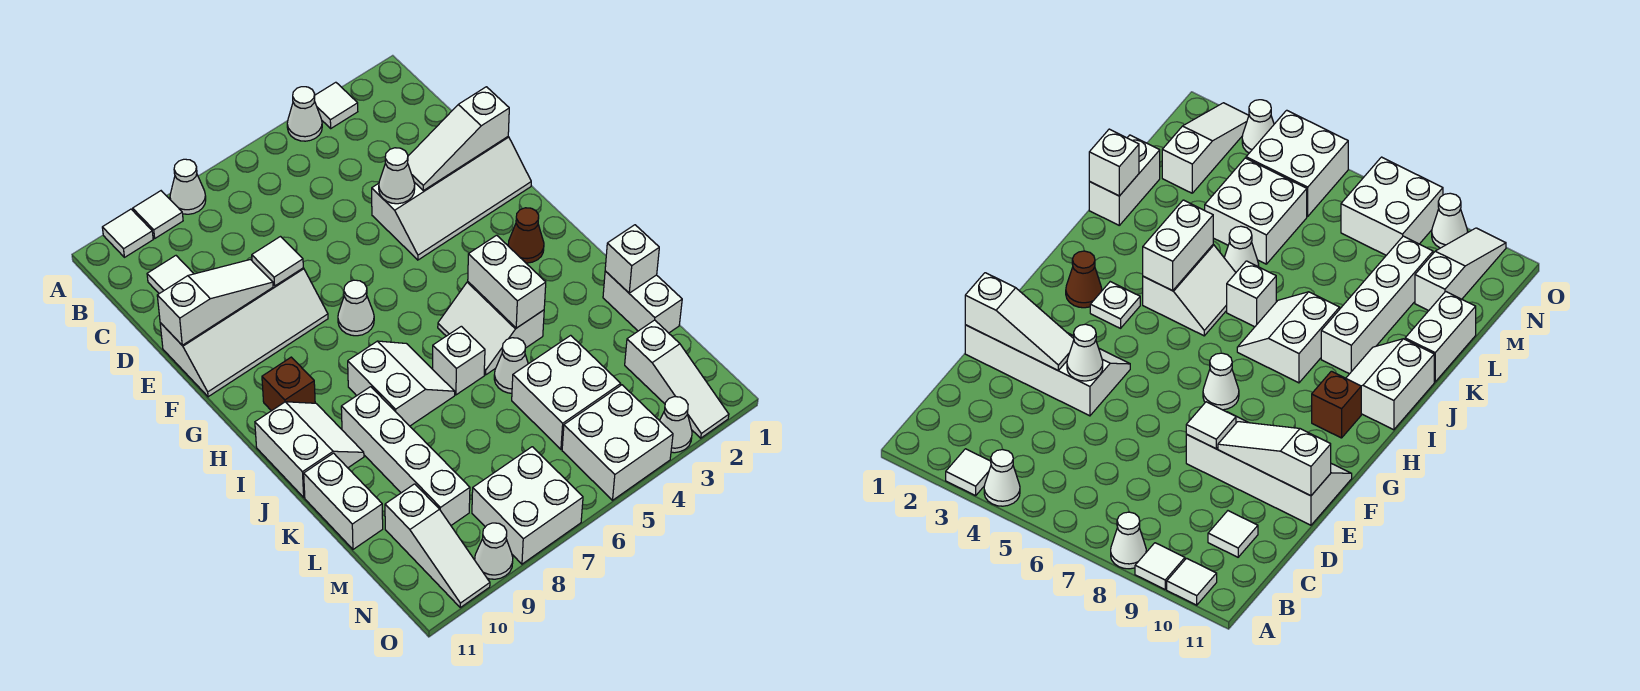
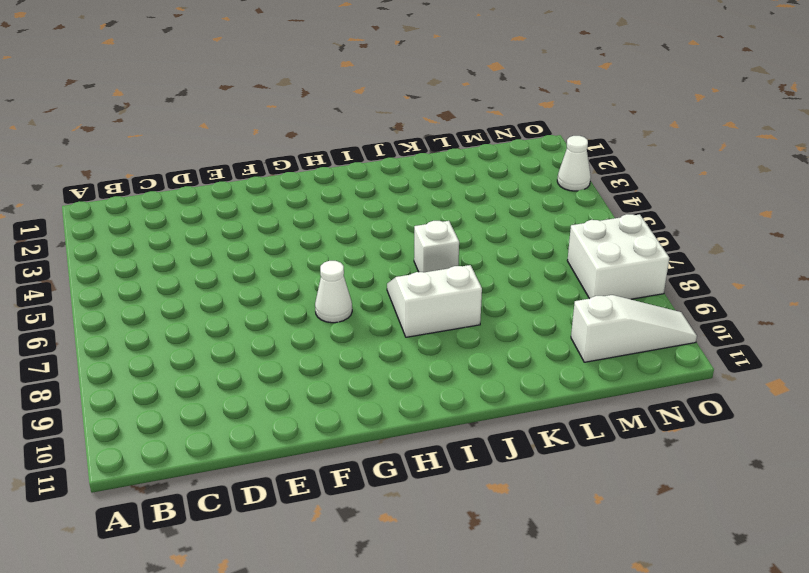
none -> white 1x1 tile [314,82,358,128]
none -> white 1x1 cone [287,87,322,141]
none -> white 1x1 cone [170,159,206,214]
none -> white 1x1 tile [133,191,183,238]

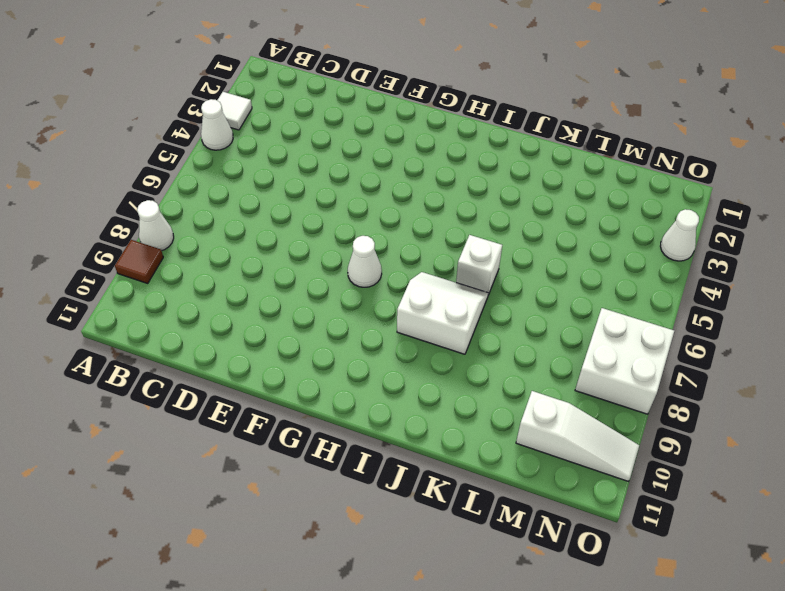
brown 1x1 tile [115,240,163,283] -> white 1x1 tile [133,191,183,238]
none -> white 1x1 tile [102,209,153,257]
none -> white 1x1 tile [147,256,194,294]
none -> white 2x4 slope [372,137,531,260]
none -> white 2x4 slope [160,268,328,397]

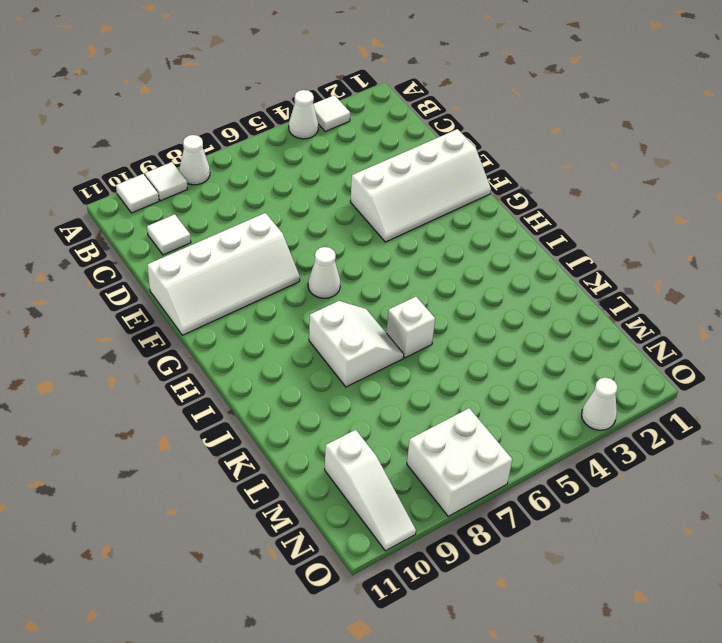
none -> brown 1x1 cone [508,208,544,263]
none -> white 1x1 plate [1090,282,1140,328]
none -> brown 1x1 brick [262,357,315,411]
none -> white 2x2 slope [438,282,544,375]

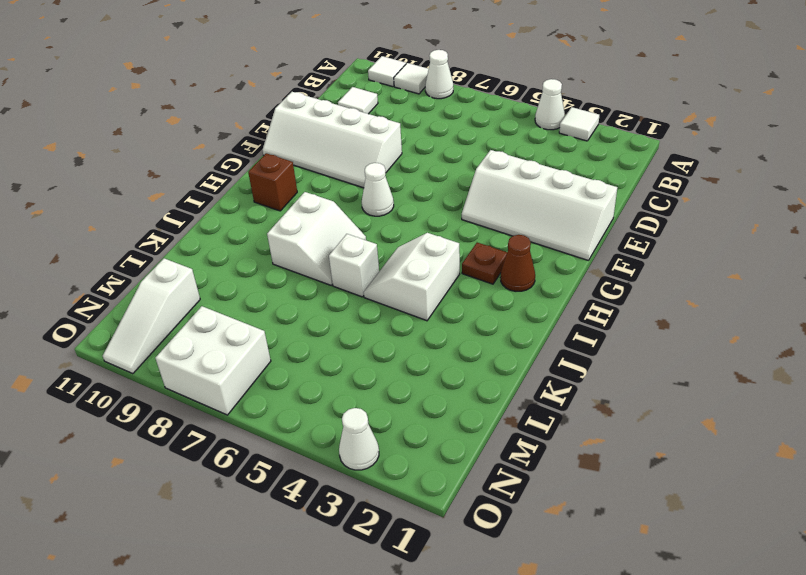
brown 1x1 plate [462,243,507,284] -> white 1x1 plate [1090,282,1140,328]
none -> white 2x2 slope [255,402,364,497]
none -> white 1x4 brick [341,387,470,525]
none -> white 1x2 brick [603,271,682,333]
none -> white 1x1 cone [494,338,528,393]

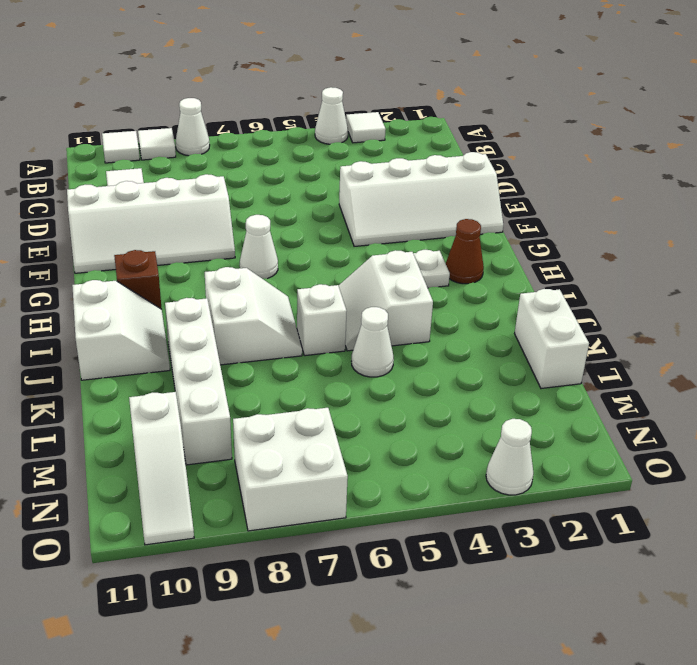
none -> white 1x2 brick [304,453,383,549]
none -> white 2x2 brick [512,335,621,449]
none -> white 1x3 slope [625,320,729,438]
none -> white 2x2 brick [562,385,673,500]

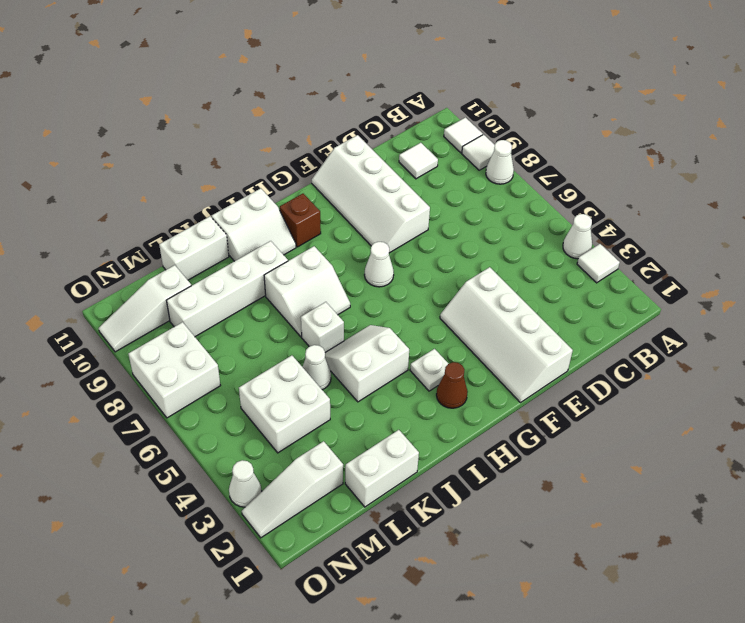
none -> white 2x2 brick [562,385,673,500]
none -> white 1x1 cone [475,523,513,579]
none -> white 1x3 slope [408,87,509,190]
none -> white 1x1 cone [379,148,415,204]

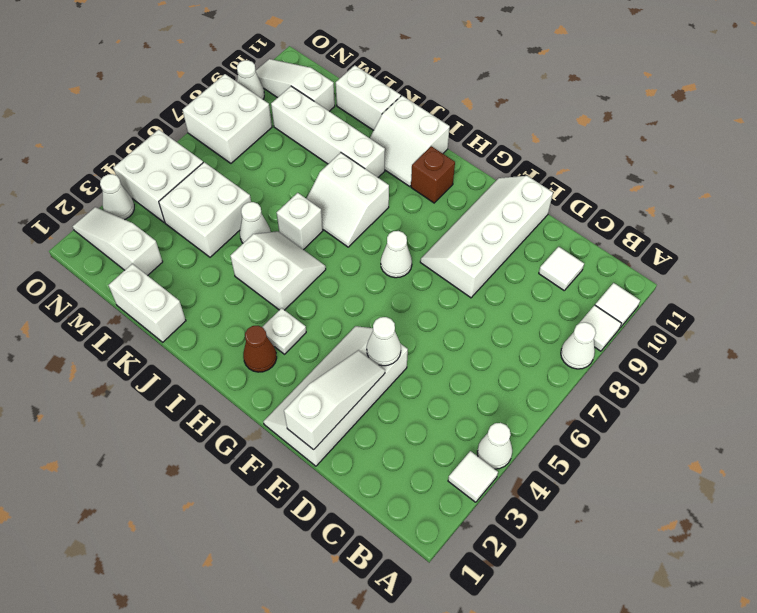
none -> white 1x1 tile [252,237,303,286]
none -> white 1x3 slope [157,260,273,345]
none -> white 1x2 brick [468,235,546,328]
none -> white 1x1 brick [605,225,659,293]

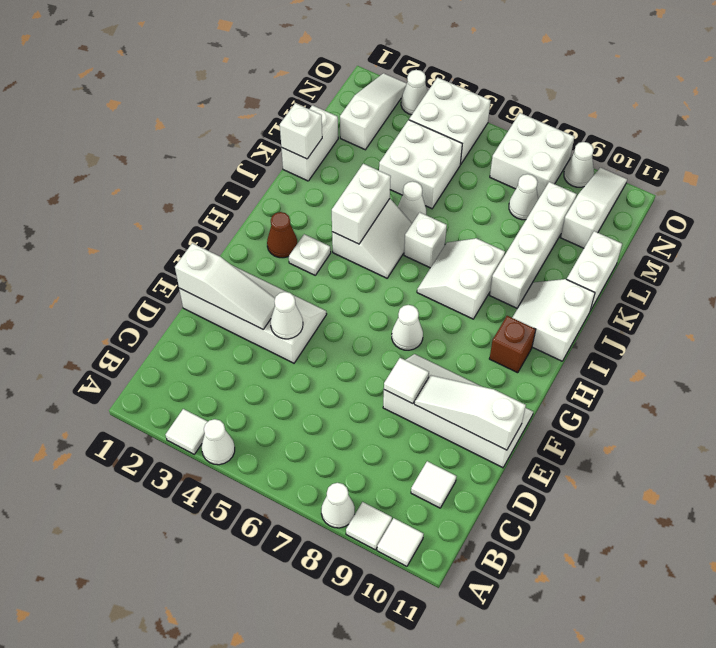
white 1x1 cone [509,174,538,220] -> none

